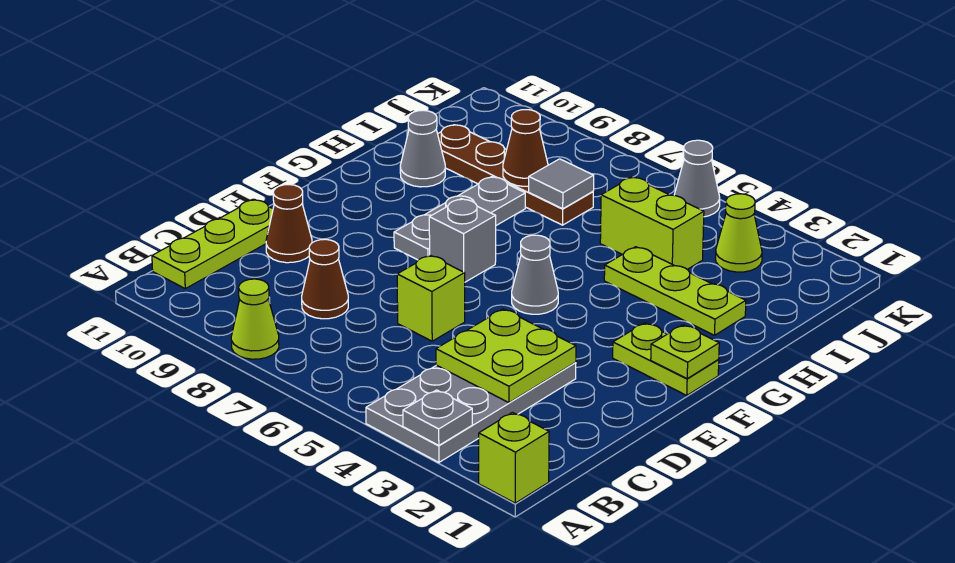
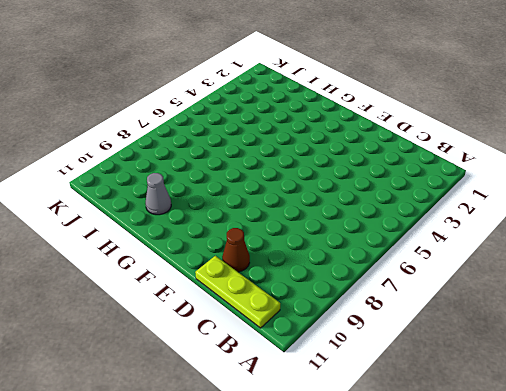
none -> lime 1x1 brick [479,412,549,503]
none -> grey 2x4 plate [366,363,576,462]
none -> lime 1x1 cone [231,279,279,359]

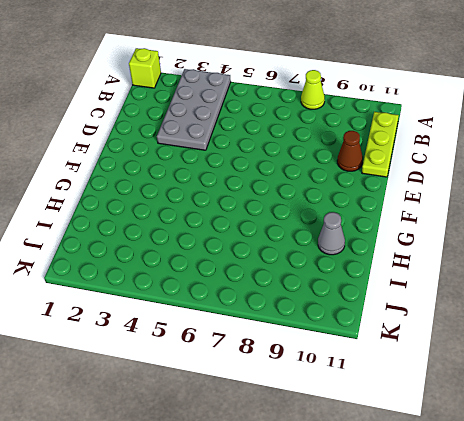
none -> brown 1x1 cone [302,239,348,319]
none -> lime 1x1 brick [397,255,465,341]
none -> lime 1x2 plate [613,323,719,395]

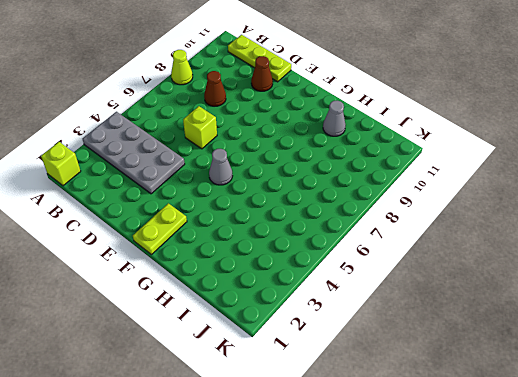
none -> grey 1x1 brick [429,199,496,282]
none -> grey 1x3 plate [394,177,525,260]
none -> lime 1x3 plate [604,247,746,335]

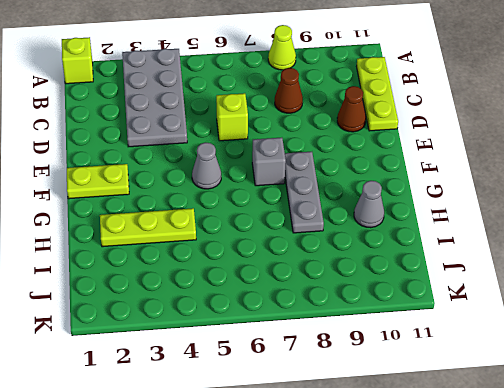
none -> lime 1x2 brick [600,177,704,269]
none -> brown 1x4 plate [438,125,593,225]
none -> lime 1x1 cone [716,194,762,272]

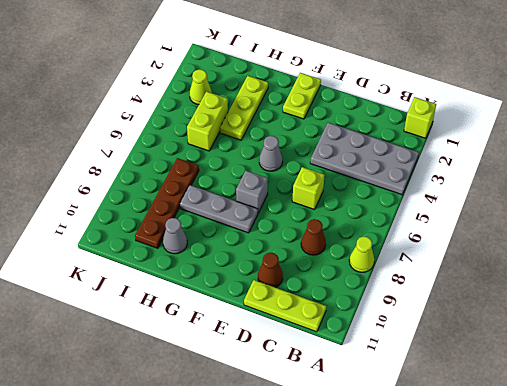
none -> grey 1x1 cone [674,140,720,217]
none -> grey 1x1 plate [403,390,472,445]
none -> lime 2x2 plate [436,309,576,403]

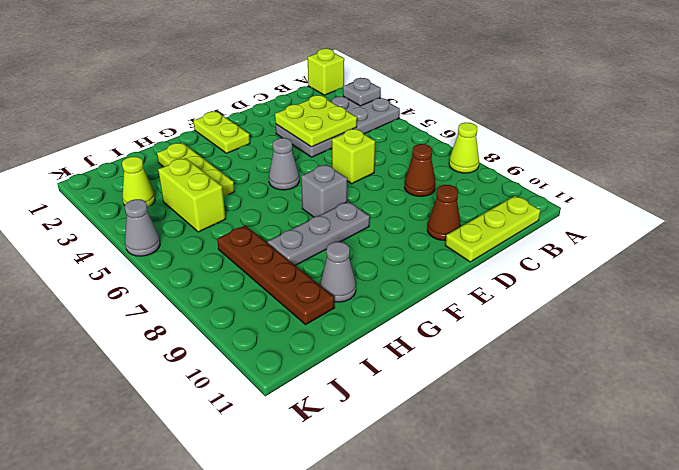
none -> lime 1x1 plate [651,325,719,378]
none -> grey 1x1 tile [529,159,594,209]
none -> brown 1x1 cone [503,110,548,186]

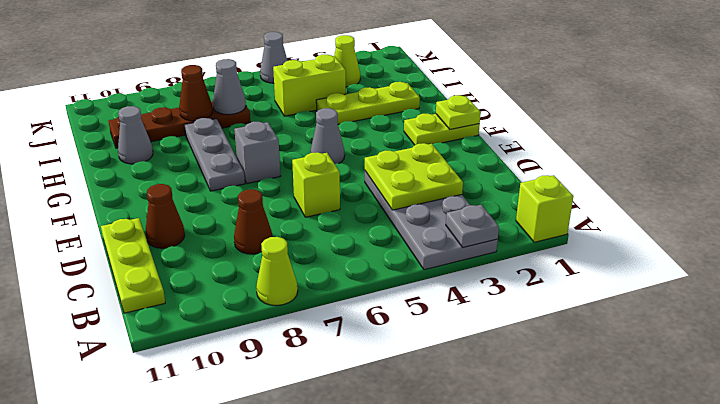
grey 1x1 cone [213,59,246,115] -> grey 1x1 tile [529,159,594,209]

